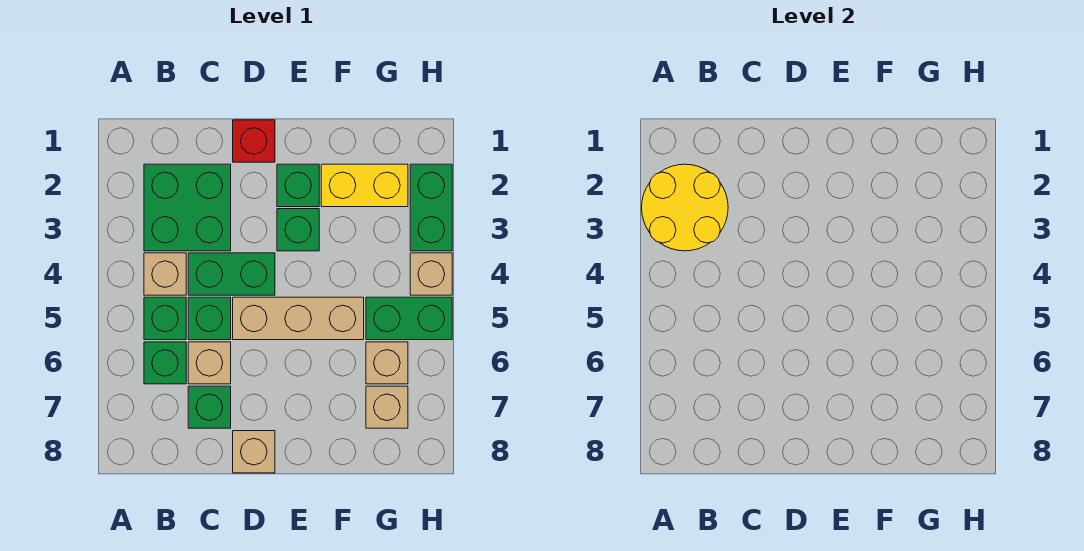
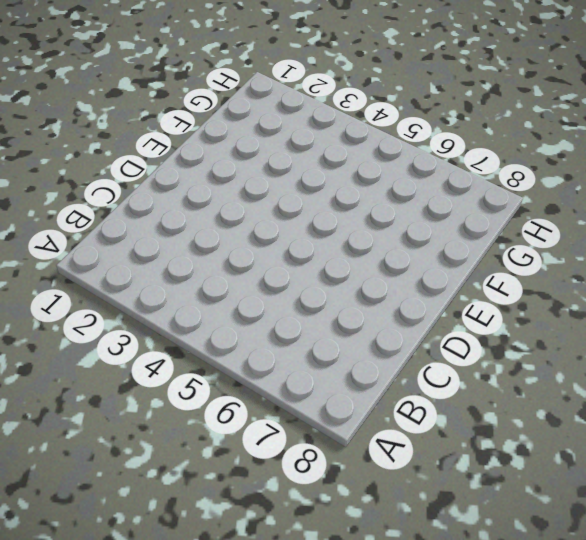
none -> green 2x2 brick [144,164,231,251]
none -> tan 1x1 brick [144,253,186,295]
none -> green 1x1 brick [144,297,186,340]

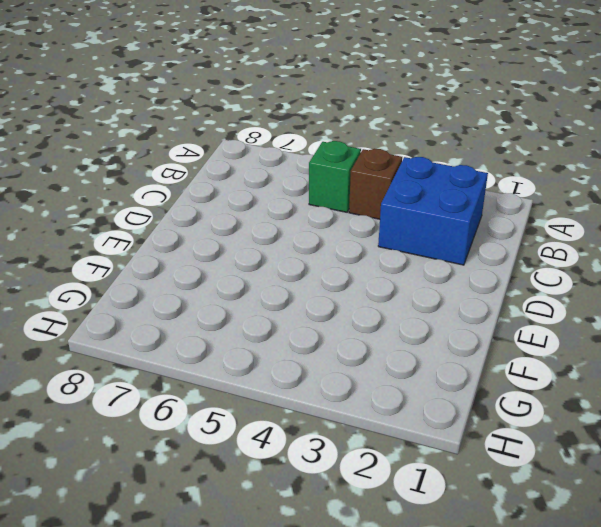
blue 2x2 brick [378,157,488,265] -> green 2x2 brick [144,164,231,251]
brown 1x1 brick [349,149,402,219] -> tan 1x1 brick [144,253,186,295]
none -> green 1x1 brick [144,342,186,384]
none -> green 1x2 brick [188,253,275,295]
none -> green 1x1 brick [188,297,231,340]

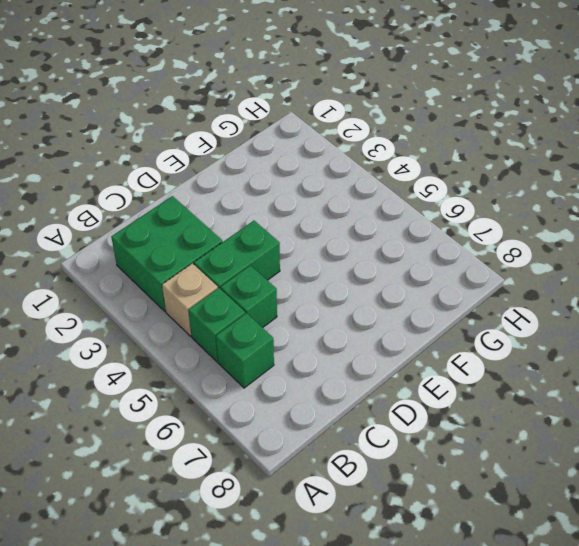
none -> tan 1x1 brick [188,342,231,384]
none -> green 1x1 brick [188,386,231,428]
none -> red 1x1 brick [233,120,275,162]

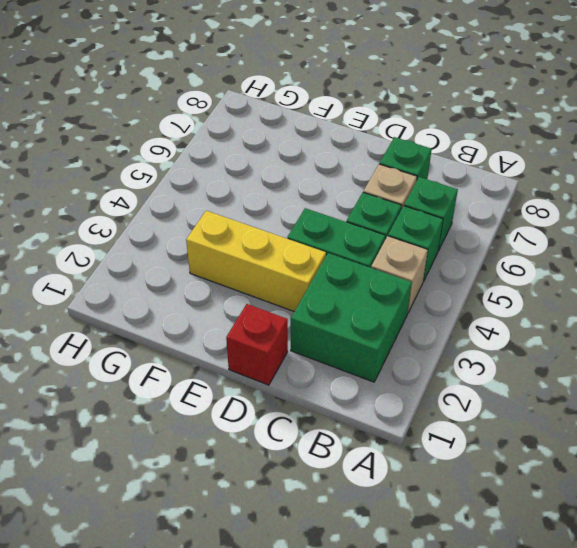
yellow 1x3 brick [186,211,326,311] -> green 1x1 brick [277,209,319,251]
none -> tan 1x3 brick [233,297,364,340]
none -> tan 1x1 brick [233,431,275,473]
none -> green 1x1 brick [277,164,319,207]

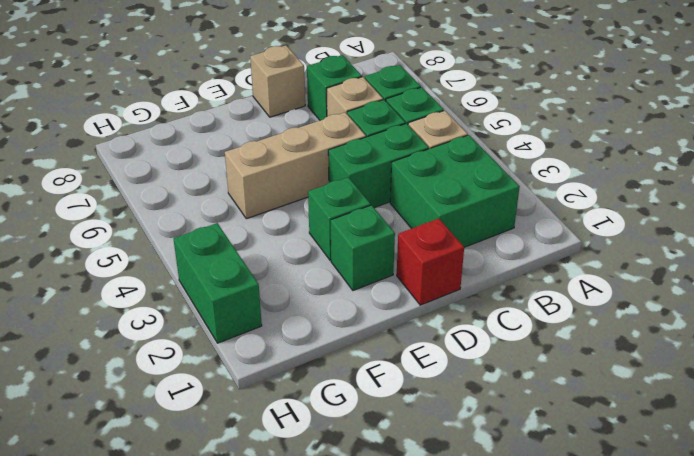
none -> yellow 1x2 brick [321,164,408,207]
none -> green 1x2 brick [366,297,452,340]
none -> tan 1x1 brick [366,342,408,384]

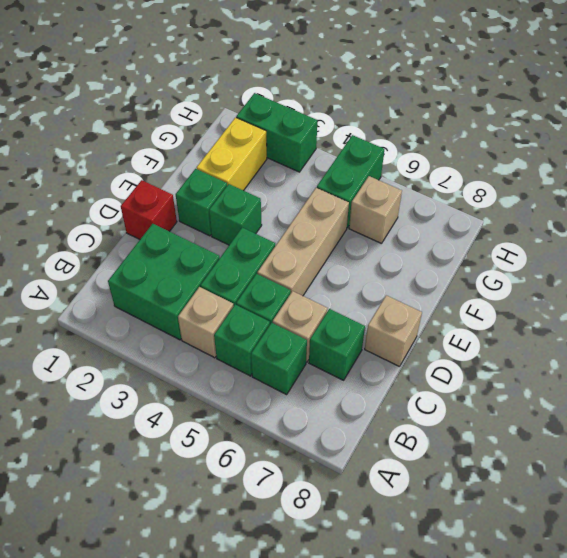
none -> tan 1x1 brick [366,386,408,428]
none -> tan 1x1 brick [410,253,452,295]
none -> yellow 2x2 round brick [642,164,728,251]

